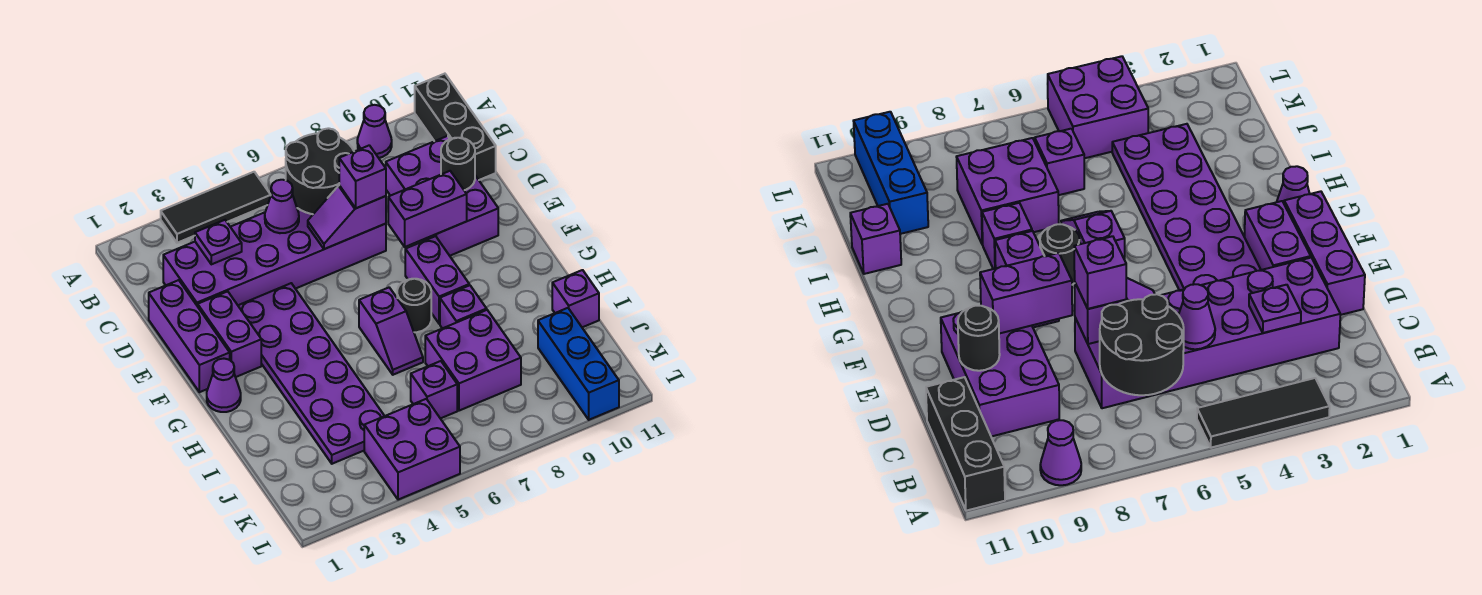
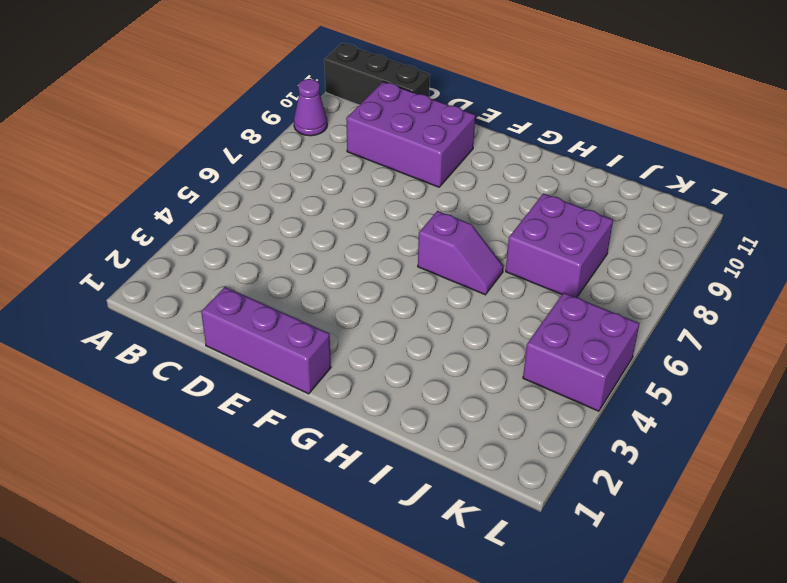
none -> black 1x3 tile [161,172,271,243]
none -> purple 2x6 brick [163,208,386,306]
none -> purple 1x2 brick [198,291,261,377]

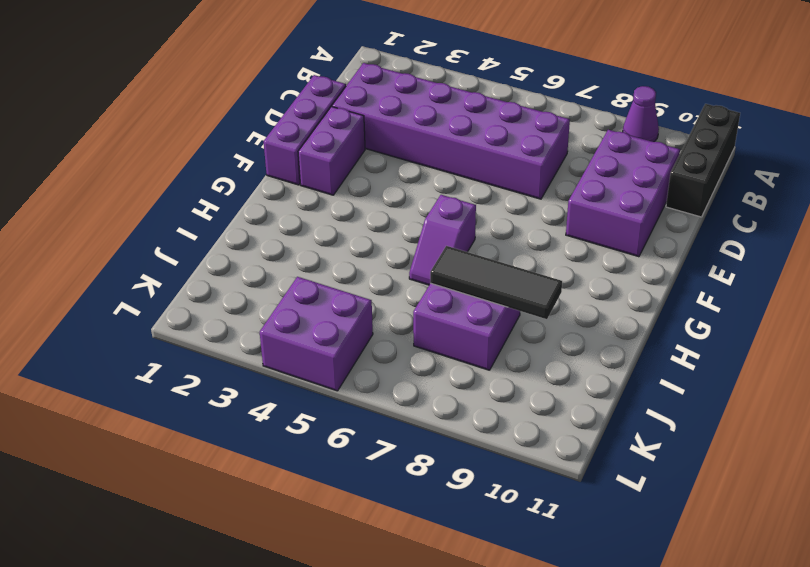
black 1x3 tile [430,246,562,319] -> black 1x3 tile moved to [161,172,271,243]
none -> purple 2x6 plate [238,283,384,464]
none -> purple 1x2 brick [405,236,469,324]
none -> purple 1x1 cone [207,359,241,412]

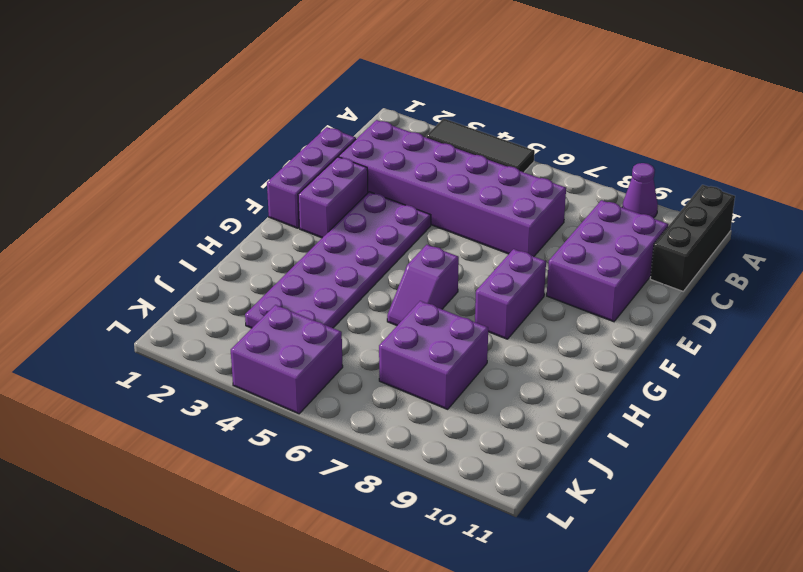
none -> purple 1x1 cone [207,359,241,412]
none -> black 1x1 round brick [397,279,431,332]
none -> purple 1x1 brick [440,285,487,328]

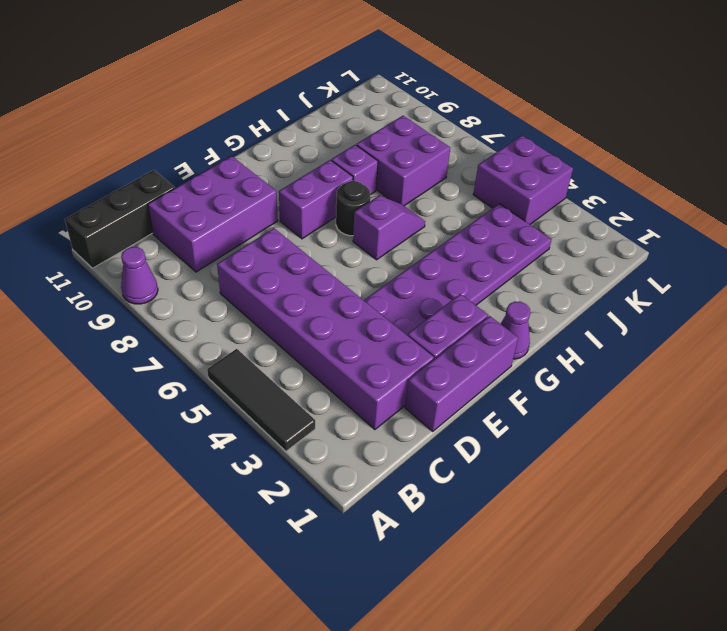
none -> purple 1x1 brick [552,270,599,327]
none -> purple 1x1 brick [411,361,457,419]
none -> blue 1x3 brick [538,308,619,420]

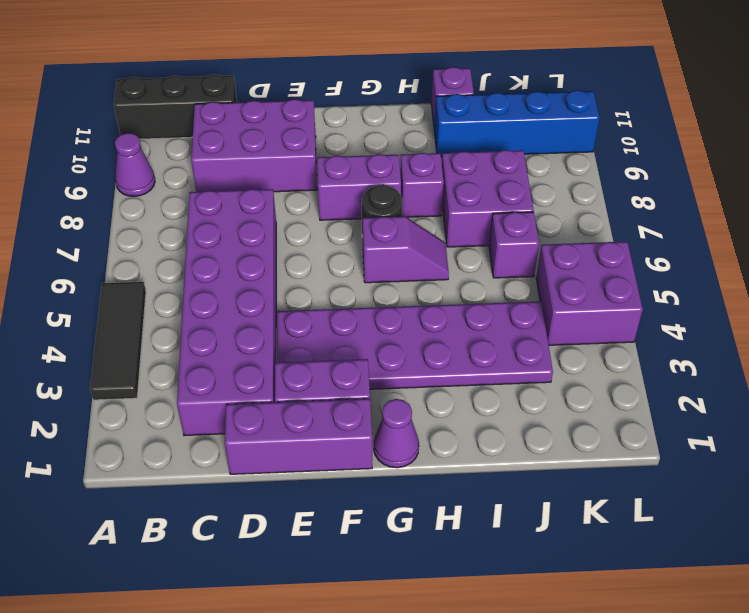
blue 1x4 brick [434,90,600,157] -> blue 1x3 brick [538,308,619,420]
none -> black 2x2 round brick [286,128,354,214]
none -> purple 1x1 plate [195,220,242,264]
none -> purple 1x1 cone [265,180,299,233]

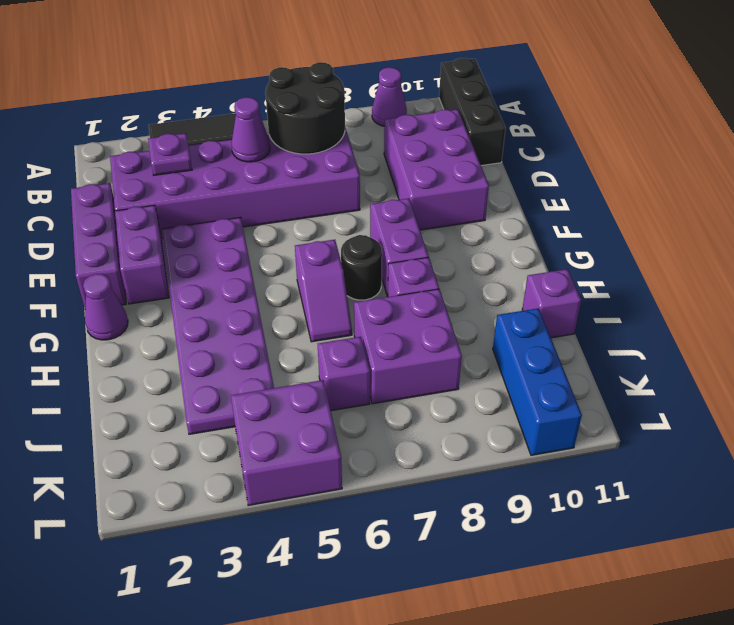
none -> purple 1x2 slope [308,185,386,249]
none -> black 1x1 round brick [441,138,475,190]
none -> purple 1x2 brick [388,171,467,247]

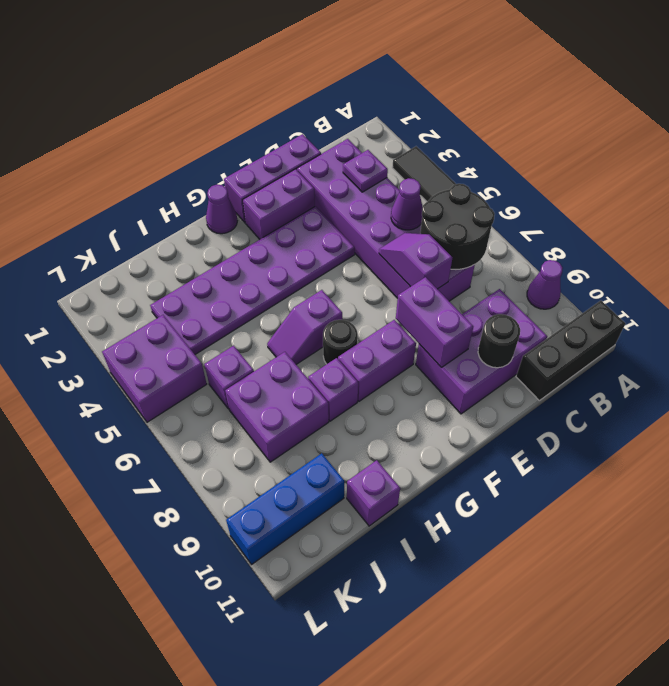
none -> purple 1x1 brick [339,145,386,208]

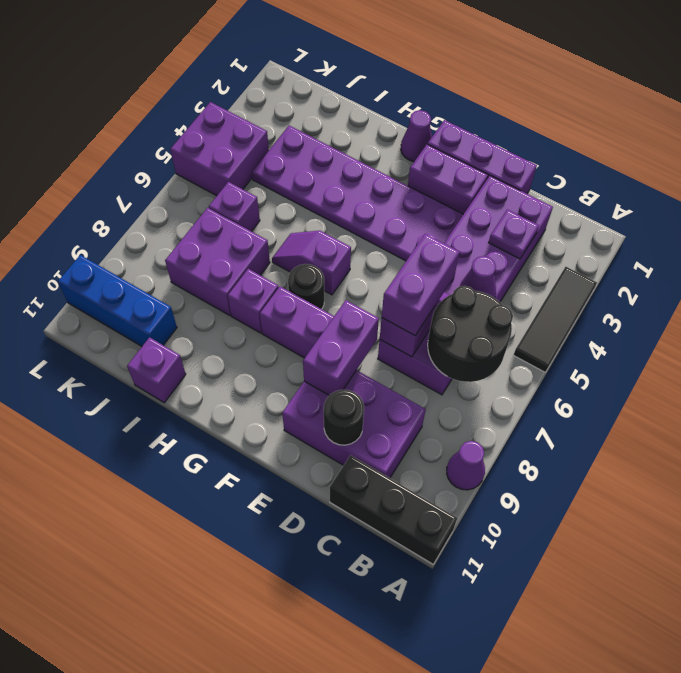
purple 1x2 brick [382,234,459,335] -> purple 1x1 brick [339,145,386,208]

